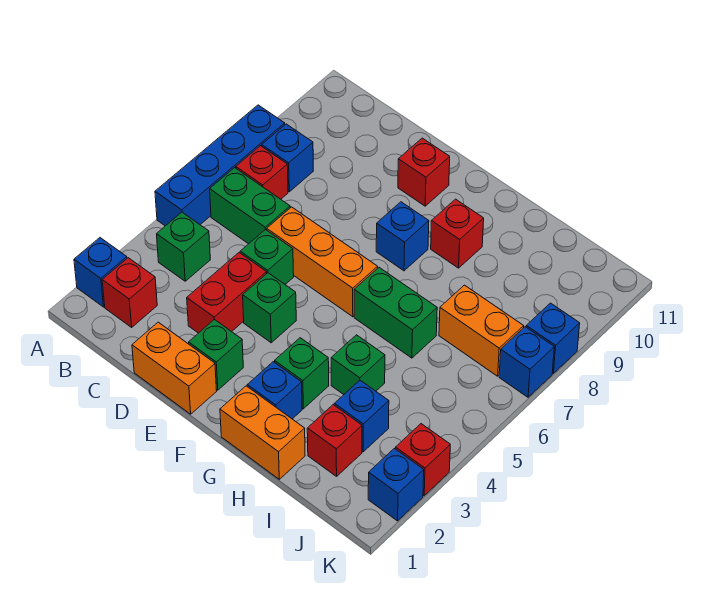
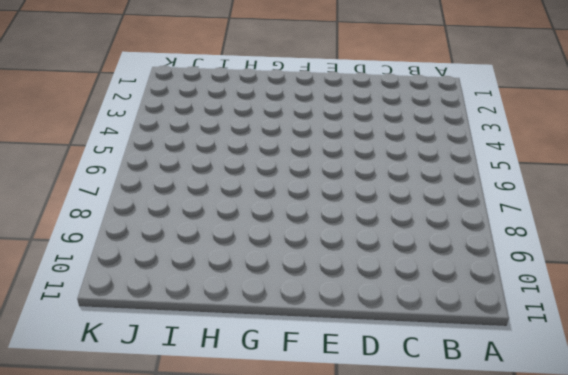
none -> blue 1x1 brick [74,238,127,307]
none -> blue 1x4 brick [155,105,285,226]
none -> red 1x1 brick [102,258,157,327]

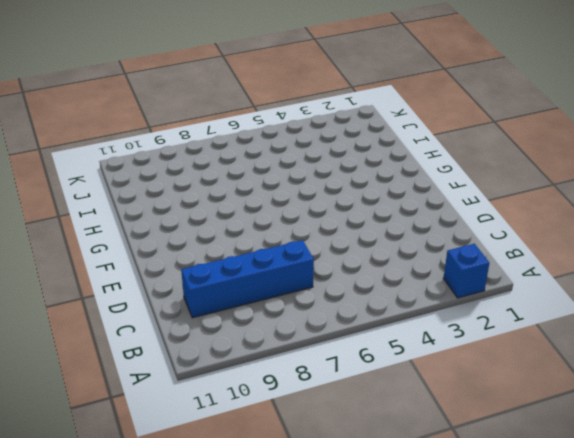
blue 1x4 brick [181,240,314,318] -> blue 1x4 brick moved to [155,105,285,226]
none -> red 1x1 brick [102,258,157,327]
none -> green 1x1 brick [157,212,210,281]
none -> green 1x2 brick [210,168,290,244]

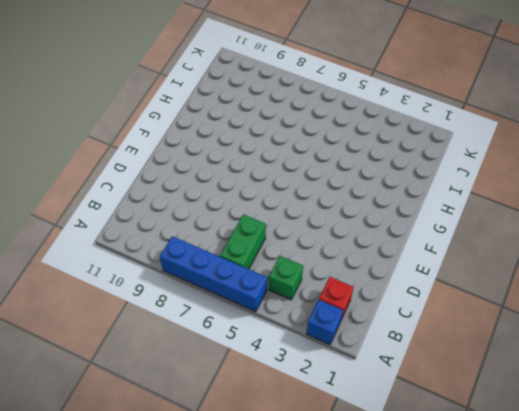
none -> red 1x1 brick [236,146,288,199]
none -> blue 1x1 brick [262,124,313,192]
none -> orange 1x2 brick [132,322,217,414]

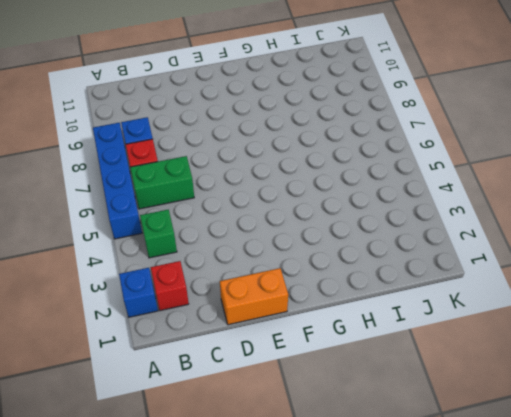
none -> red 1x2 brick [187,253,267,333]
none -> green 1x1 brick [240,229,294,284]
none -> orange 1x3 brick [267,207,378,317]

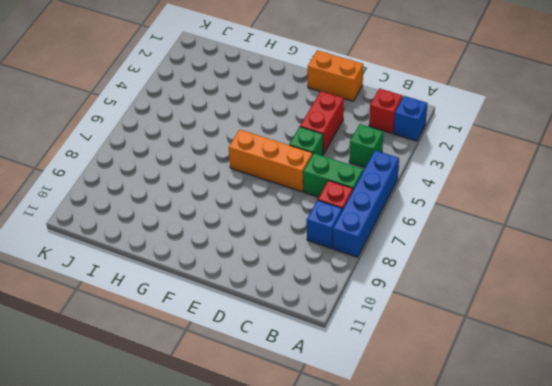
none -> green 1x1 brick [189,319,243,390]
none -> green 1x1 brick [243,273,296,343]
none -> red 1x1 brick [398,138,450,206]

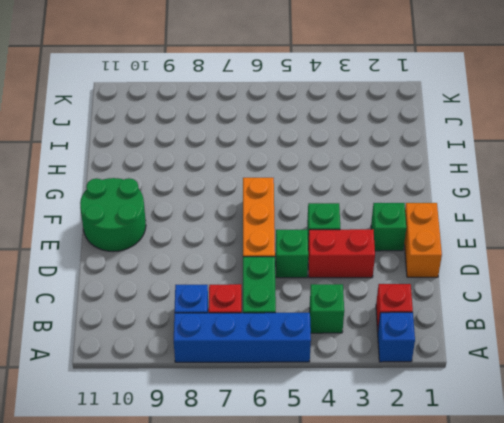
green 2x2 round brick [80,178,146,252] -> red 1x1 brick [398,138,450,206]
none -> blue 1x1 brick [376,202,429,271]
none -> orange 1x2 brick [220,386,305,479]
none -> blue 1x1 brick [247,362,302,419]

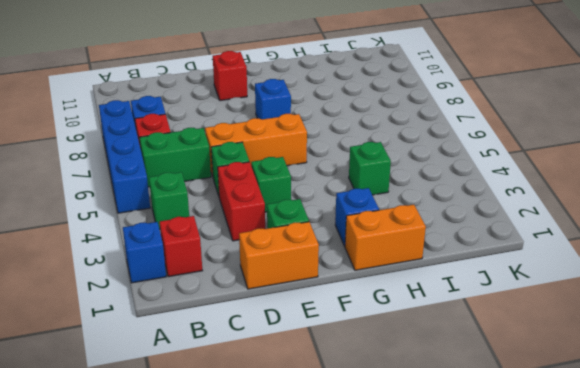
none -> green 1x1 brick [275,338,329,409]
none -> green 1x2 brick [354,268,437,358]
none -> red 1x1 brick [431,199,484,268]

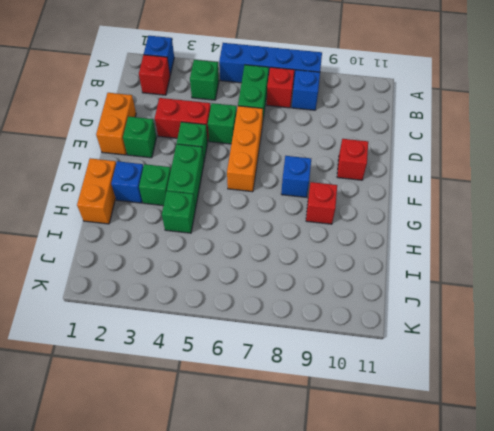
green 1x2 brick [167,144,204,208] -> green 1x2 brick moved to [354,268,437,358]
none -> red 1x1 brick [307,405,362,476]
none -> blue 1x1 brick [334,380,389,452]
none -> orange 1x2 brick [439,285,524,376]

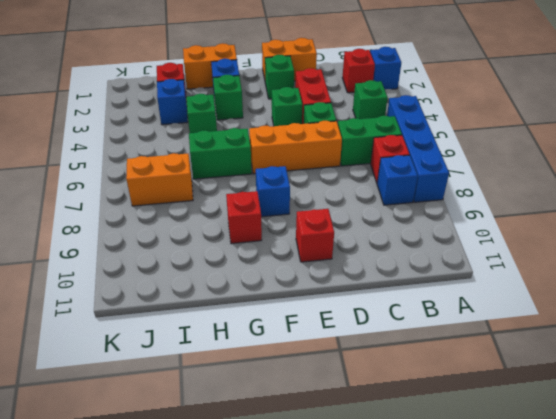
none -> blue 1x1 brick [368,448,424,521]
none -> red 1x1 brick [396,424,450,496]
none -> blue 1x1 brick [499,327,554,397]

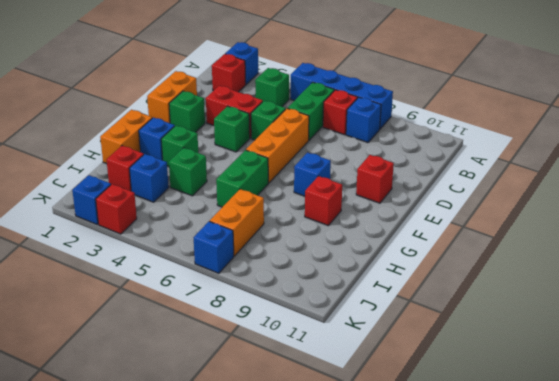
none -> blue 1x1 brick [526,303,580,373]

